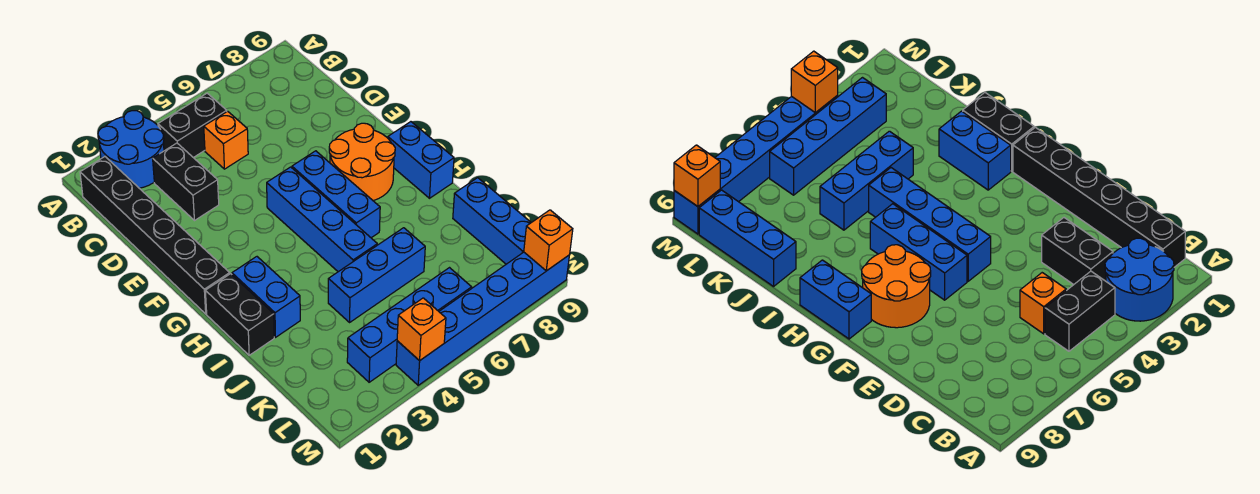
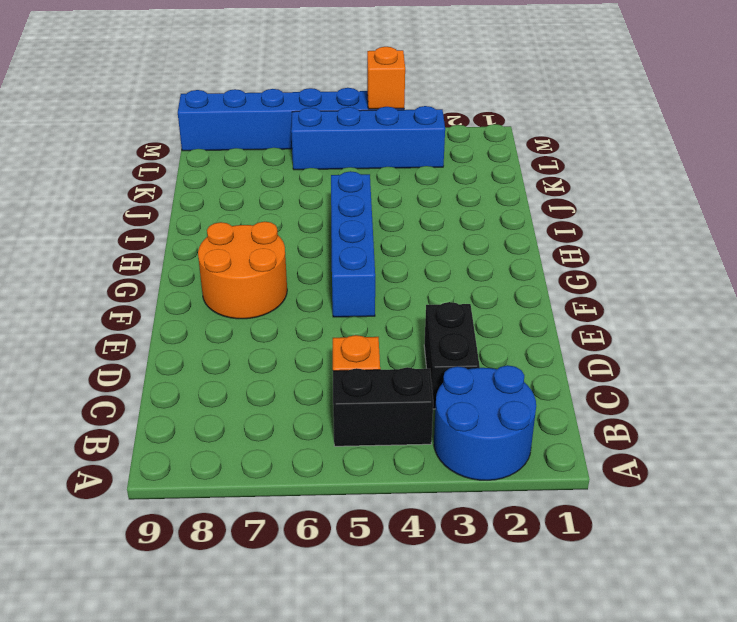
none -> black 1x6 brick [80,157,230,314]
none -> blue 1x3 brick [292,151,380,238]
none -> blue 1x2 brick [388,122,454,198]

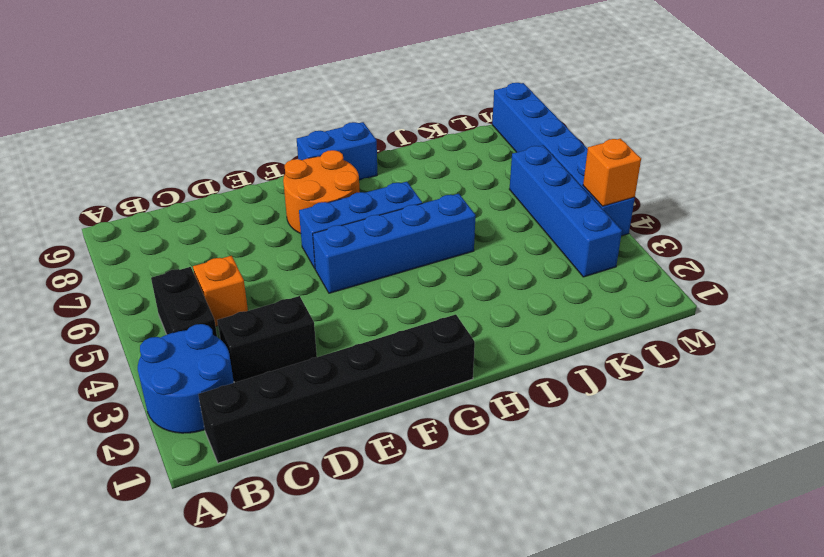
none -> black 1x2 brick [205,274,274,355]
none -> blue 1x2 brick [232,257,300,337]
none -> blue 1x3 brick [328,228,425,322]

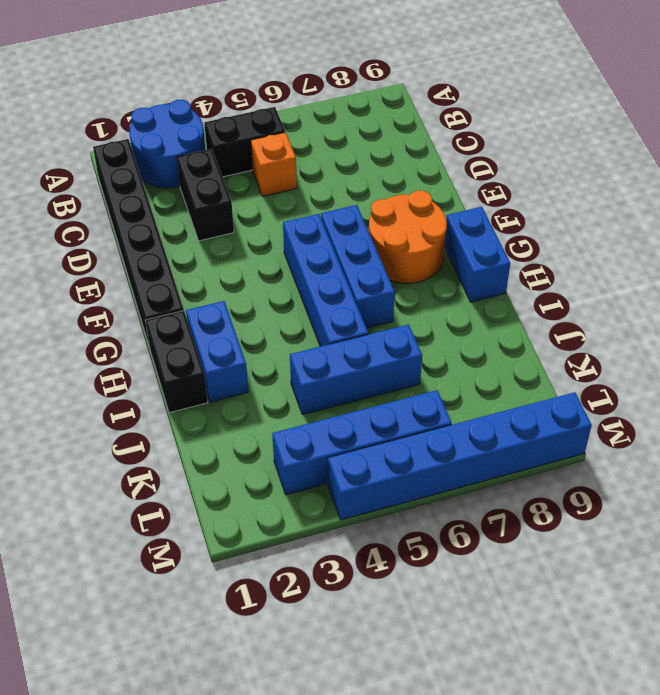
none -> blue 1x3 brick [453,178,531,264]
none -> orange 1x1 brick [397,298,446,361]
none -> orange 1x1 brick [524,210,573,271]

